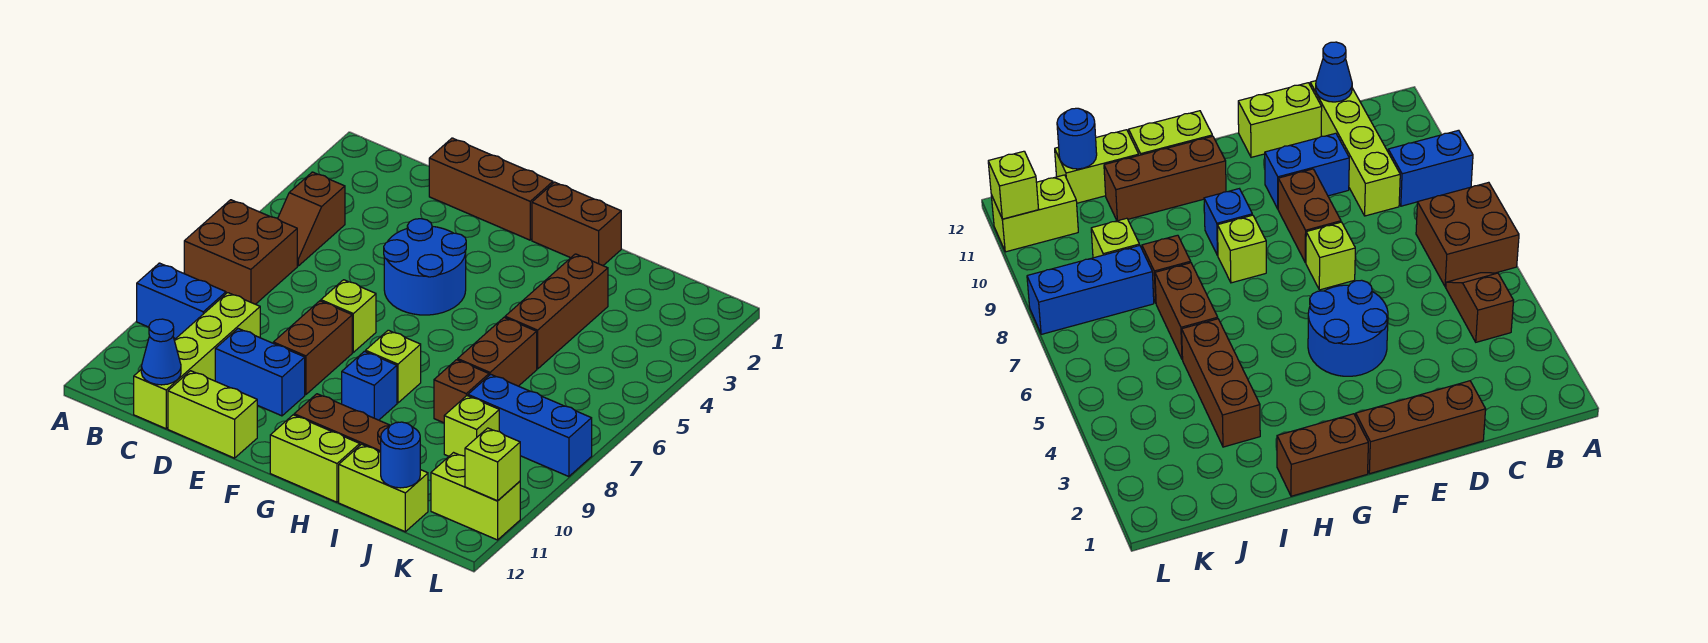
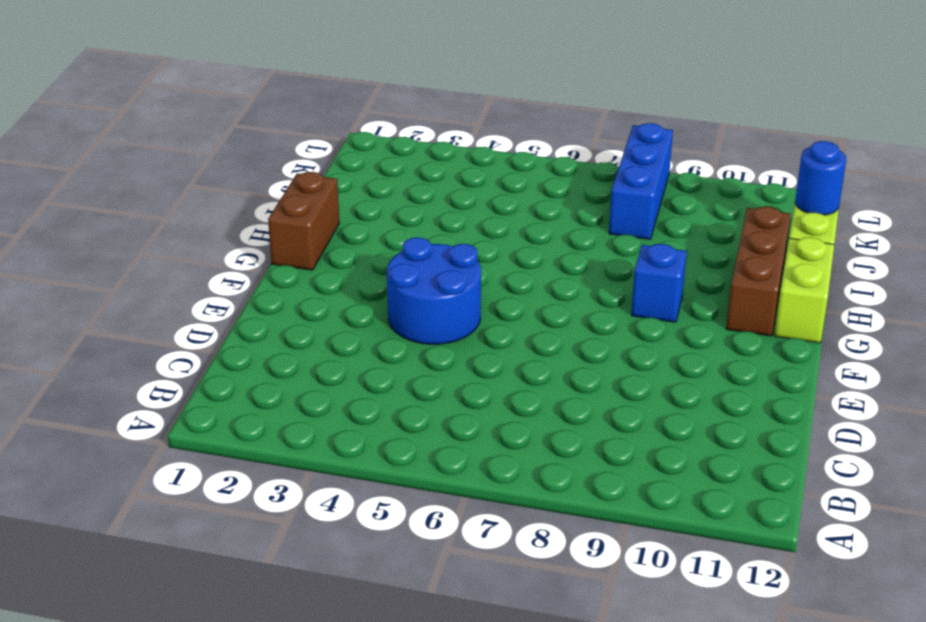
none -> brown 2x2 brick [184,200,297,304]
none -> blue 1x2 brick [137,263,226,339]
none -> brown 1x2 slope [278,172,345,266]

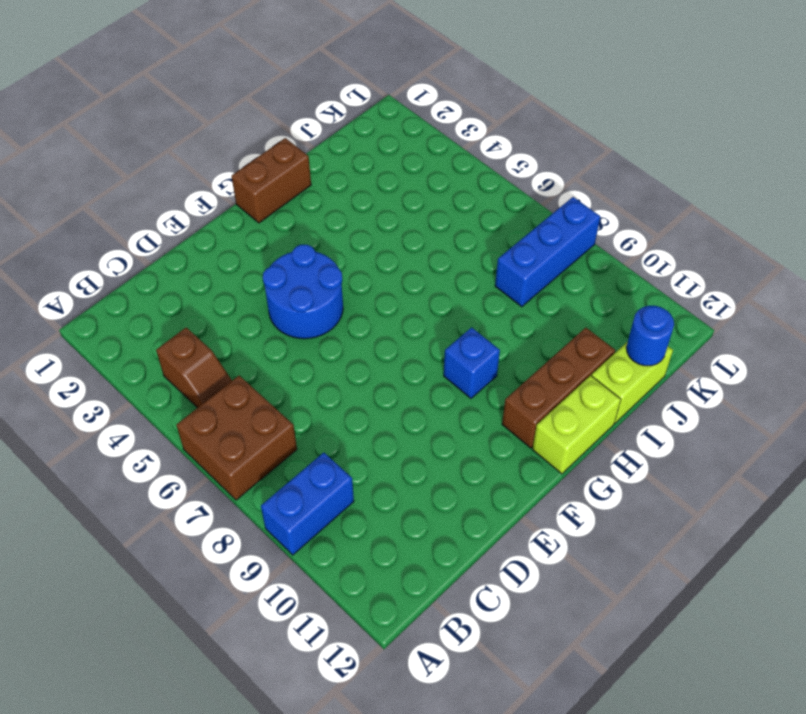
none -> lime 1x4 brick [134,293,260,429]
none -> brown 1x3 brick [429,138,553,240]
none -> blue 1x2 brick [215,329,305,416]

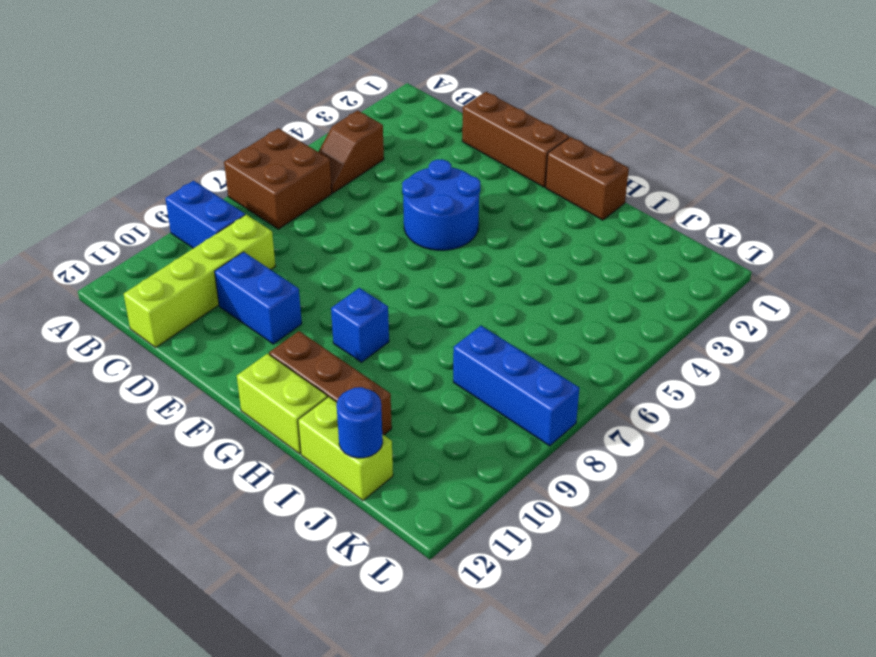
none -> lime 1x2 brick [168,371,257,458]
none -> lime 1x1 brick [321,280,376,352]
none -> brown 1x2 brick [273,301,352,395]

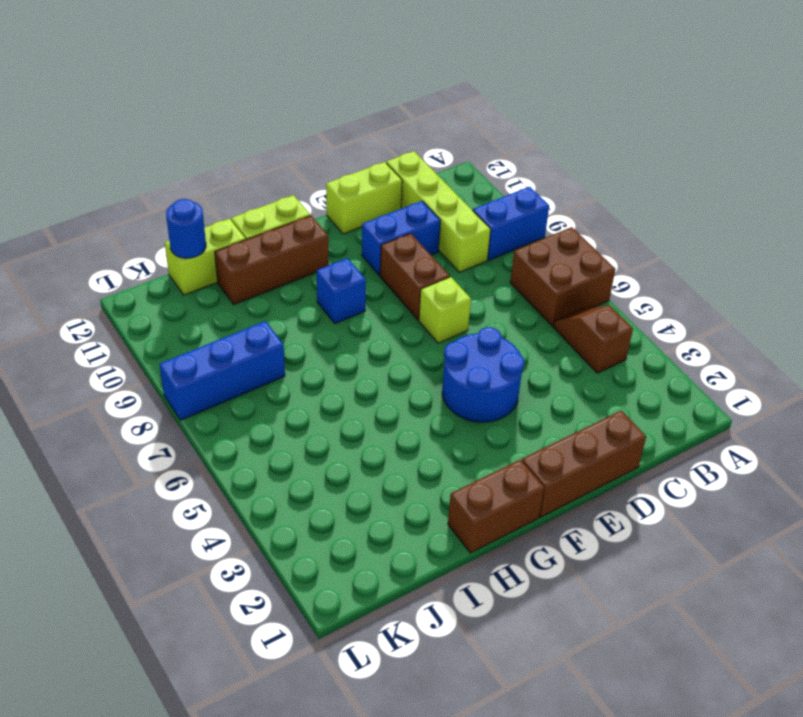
none -> lime 1x1 brick [366,330,421,403]
none -> brown 1x3 brick [505,254,608,369]
none -> brown 1x2 brick [458,317,537,386]

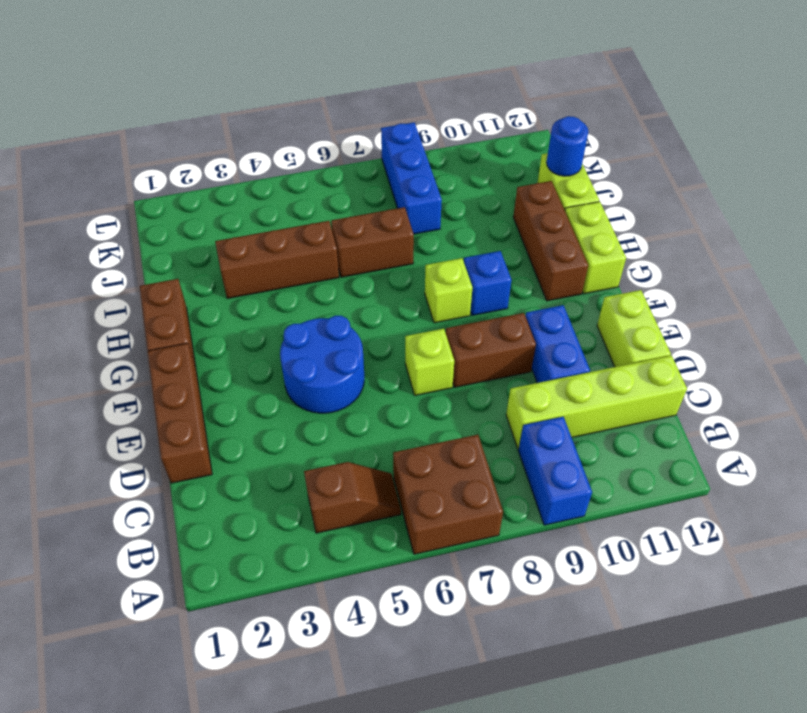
none -> brown 1x1 brick [434,360,489,423]
none -> lime 1x1 brick [444,396,499,456]
none -> lime 1x2 brick [431,453,520,540]

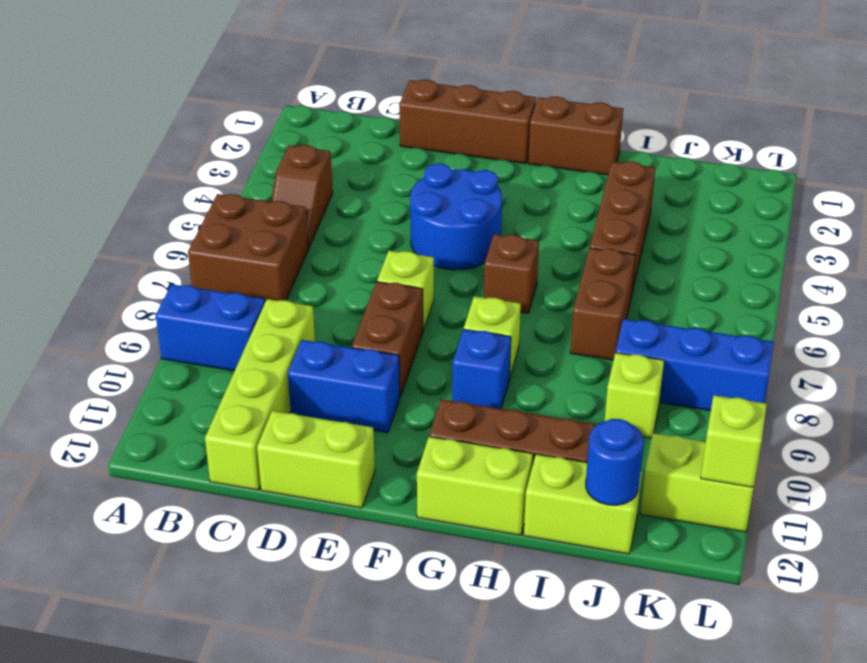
brown 1x1 brick [484,234,539,313] -> brown 1x1 brick moved to [434,360,489,423]
none -> blue 1x1 cone [141,319,181,385]

